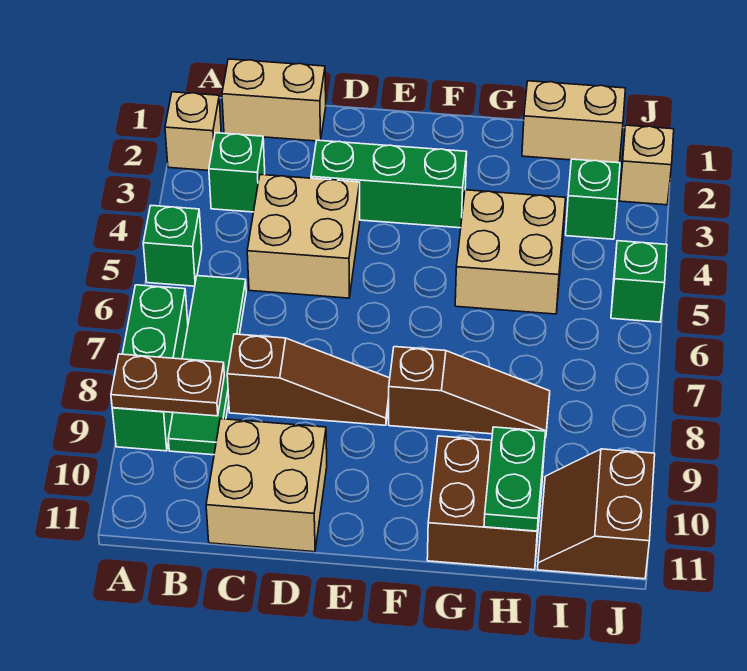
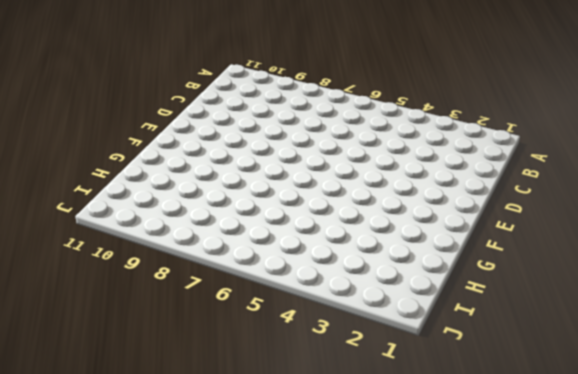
none -> tan 1x1 brick [165,92,221,171]
none -> green 1x1 brick [143,206,202,286]
none -> green 1x3 brick [112,285,188,451]

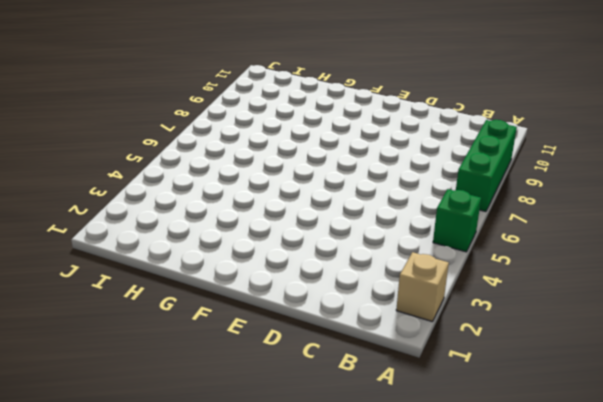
none -> tan 1x2 brick [222,59,326,141]
none -> green 1x1 brick [209,133,265,212]
none -> green 1x4 tile [168,276,246,455]

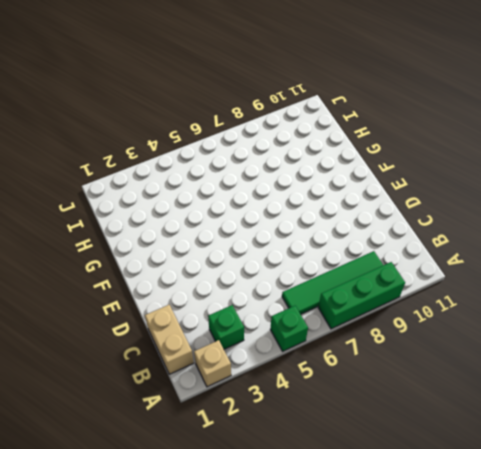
none -> tan 2x2 brick [247,175,360,298]
none -> brown 1x3 slope [227,334,390,425]
none -> tan 2x2 brick [206,419,327,552]

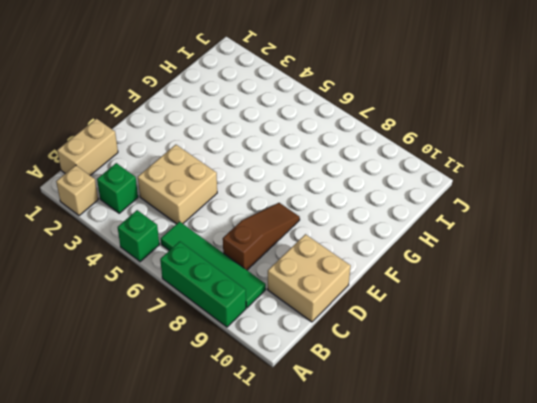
none -> green 1x3 brick [311,140,467,228]
none -> brown 1x3 slope [389,347,550,438]
none -> tan 2x2 brick [455,190,566,314]

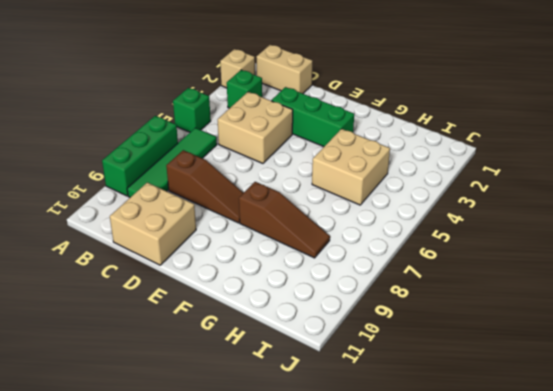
none -> brown 2x2 brick [427,436,544,570]
none -> tan 1x2 brick [522,81,625,163]
none -> green 1x1 brick [566,159,620,239]

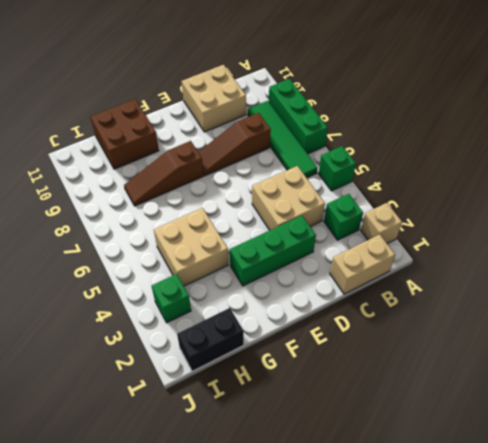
black 1x2 brick [177,308,244,371] -> tan 1x2 brick [522,81,625,163]
none -> brown 2x2 slope [538,449,655,579]
none -> tan 1x1 brick [619,125,674,205]
none -> green 1x1 brick [611,241,667,322]

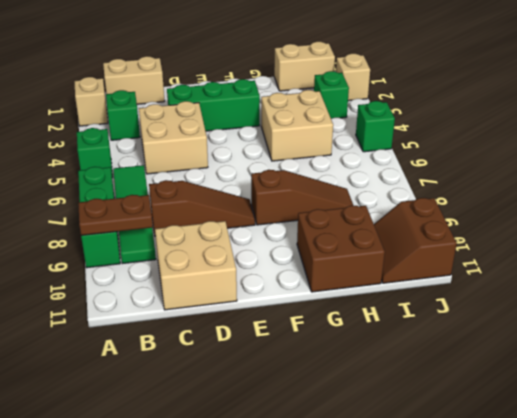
none -> green 1x2 plate [484,427,545,531]

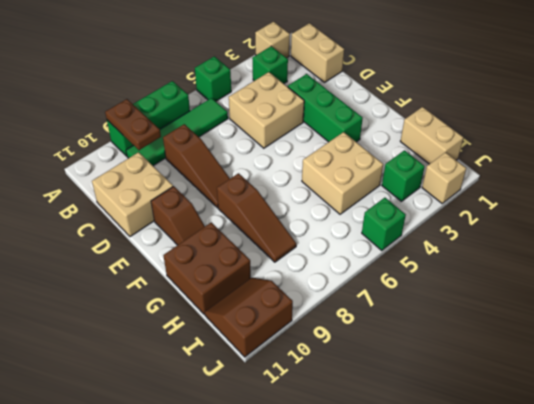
brown 1x2 slope [151,186,205,245] -> none
none -> green 1x2 plate [484,427,545,531]

